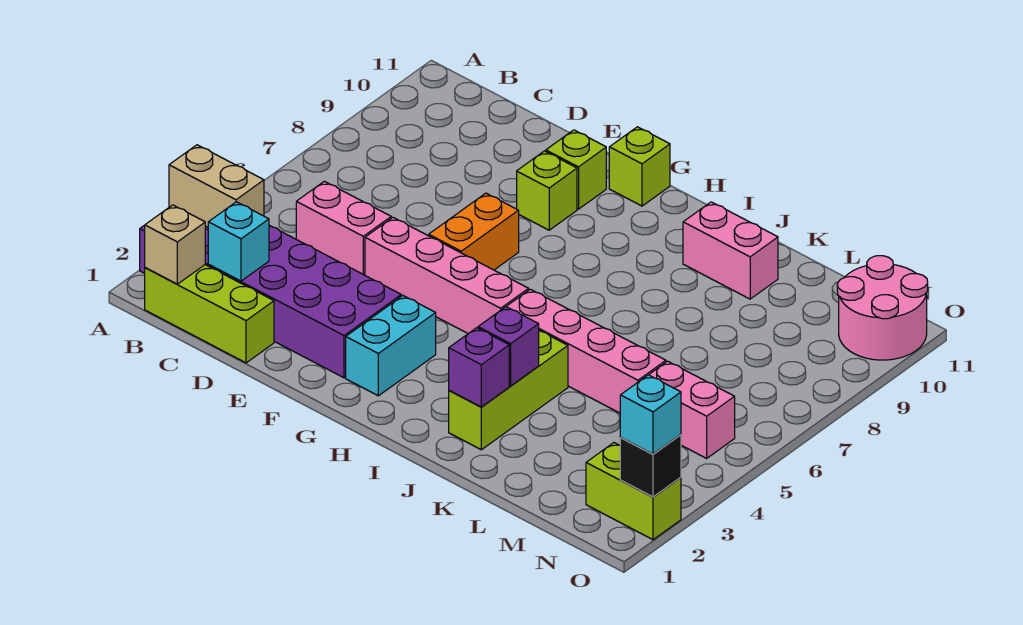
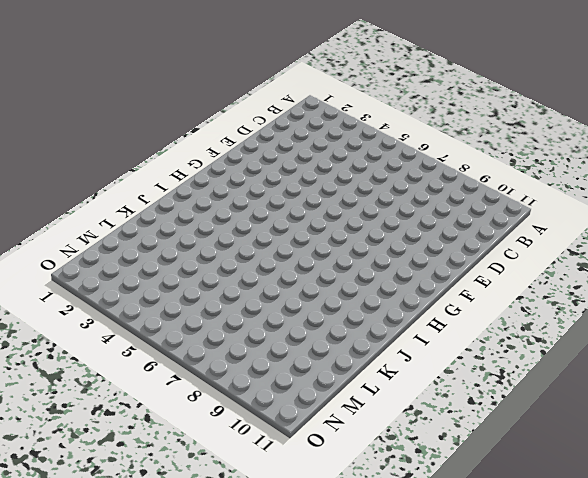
none -> purple 2x6 brick [140,225,401,378]
none -> lime 1x3 brick [145,265,274,363]
none -> pink 1x2 brick [296,181,391,275]

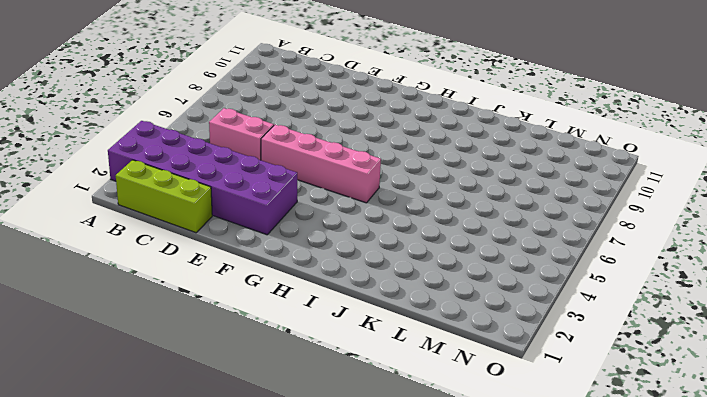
none -> orange 1x2 brick [429,193,519,270]
none -> lime 1x1 brick [517,151,577,230]
none -> lime 1x1 brick [546,130,606,209]

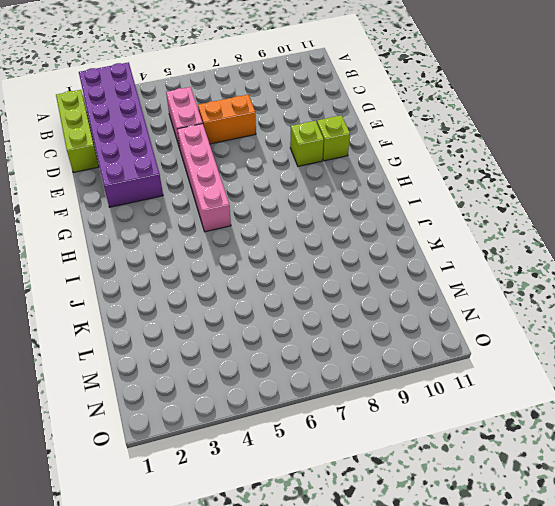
orange 1x2 brick [198,95,256,144] -> orange 1x2 brick moved to [429,193,519,270]
none -> cyan 1x2 brick [346,296,436,396]
none -> lime 1x1 brick [609,127,670,206]
none -> pink 1x4 brick [506,289,666,413]

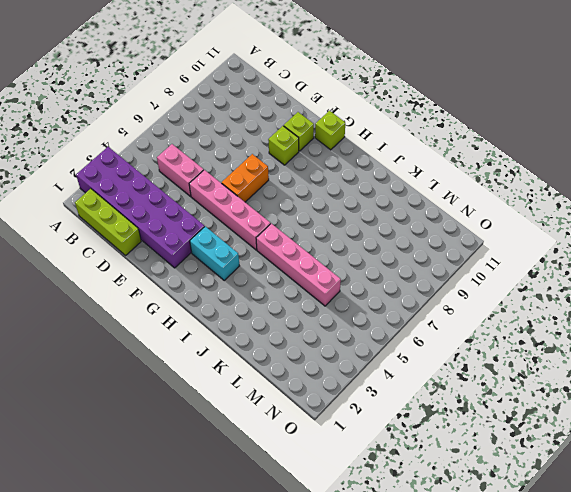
cyan 1x2 brick [190,226,239,280] -> cyan 1x2 brick turned to [346,296,436,396]
none -> lime 1x3 brick [449,330,568,450]
none -> pink 1x2 brick [683,202,778,299]
none -> pink 1x2 brick [649,361,735,458]

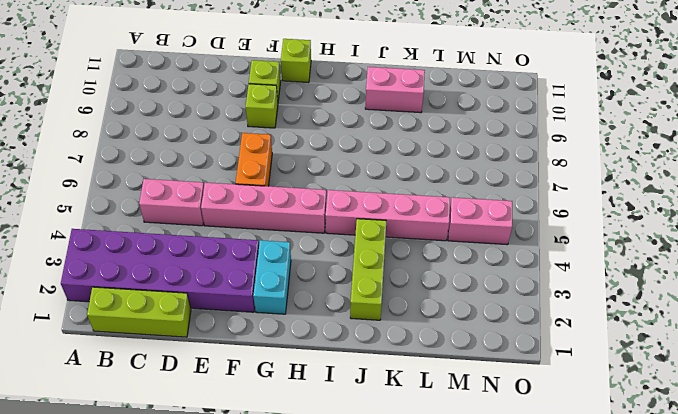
none -> lime 1x2 brick [586,443,681,540]
none -> pink 2x2 round brick [837,256,928,360]
none -> tan 1x2 brick [169,145,264,227]

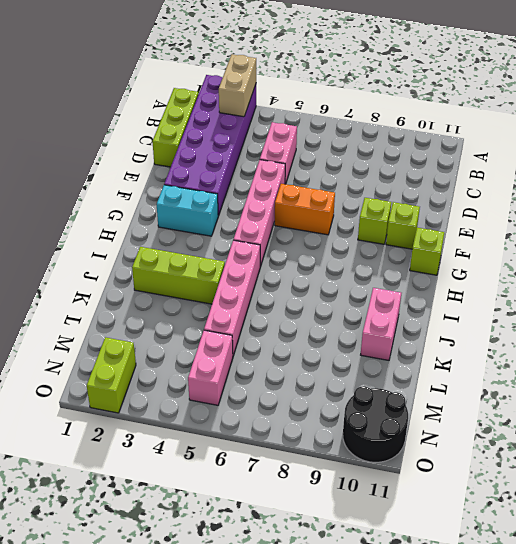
black 2x2 round brick [343,386,408,462] -> pink 2x2 round brick [837,256,928,360]
none -> tan 1x1 brick [145,205,205,284]
none -> cyan 1x1 brick [208,202,269,281]
none -> purple 1x1 brick [449,328,509,407]

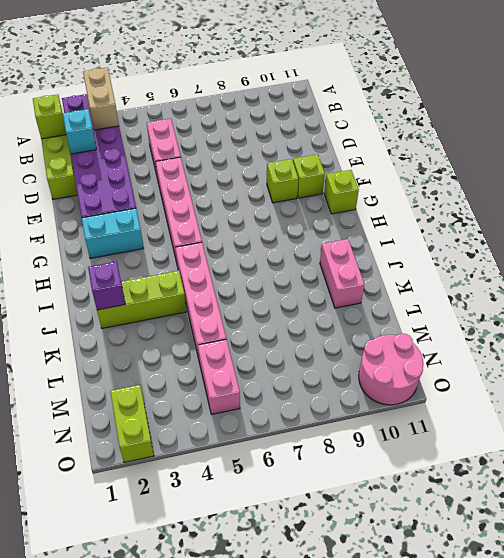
lime 1x1 brick [33,94,66,139] -> tan 1x1 brick [145,205,205,284]
none -> orange 1x2 brick [429,193,519,270]
none -> purple 1x1 brick [478,307,539,386]
none -> black 1x1 brick [620,435,681,497]

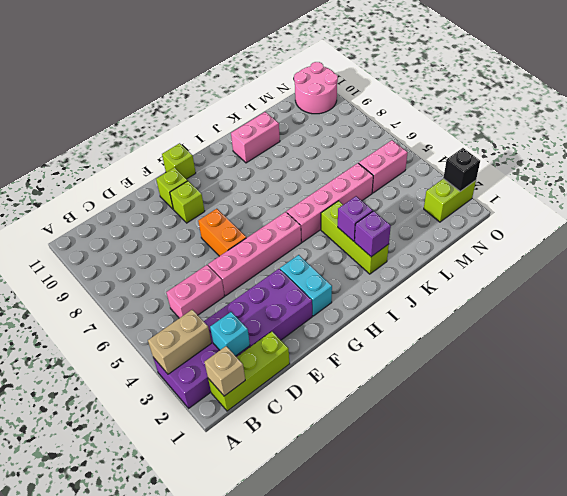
none -> cyan 1x1 brick [620,375,681,454]

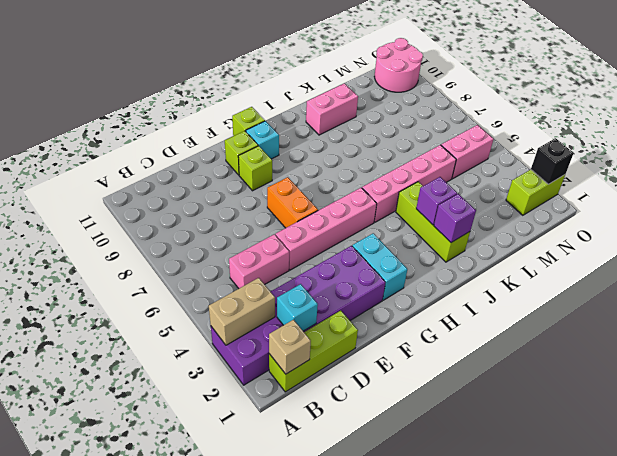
cyan 1x1 brick [246,121,279,159] -> cyan 1x1 brick moved to [620,375,681,454]

